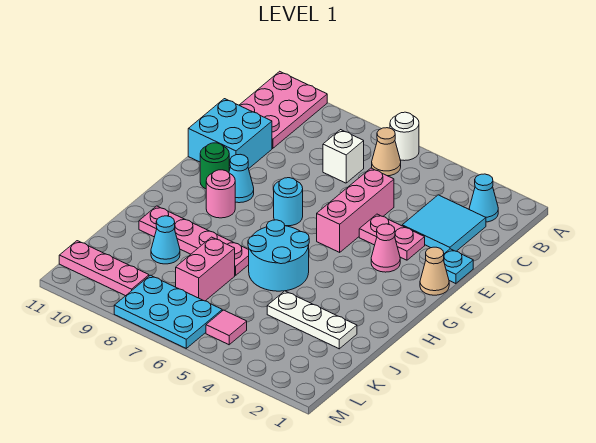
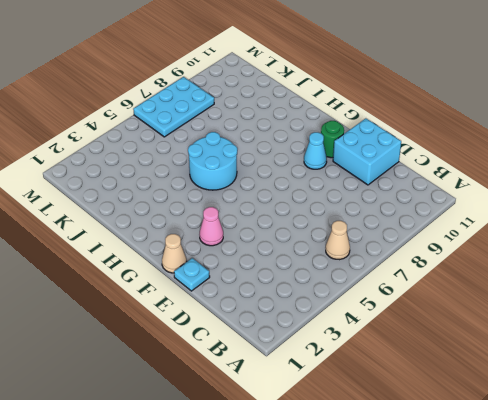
none -> white 1x1 round brick [390,112,419,161]
none -> pink 2x3 plate [239,71,327,148]
none -> cyan 1x1 cone [469,174,498,222]

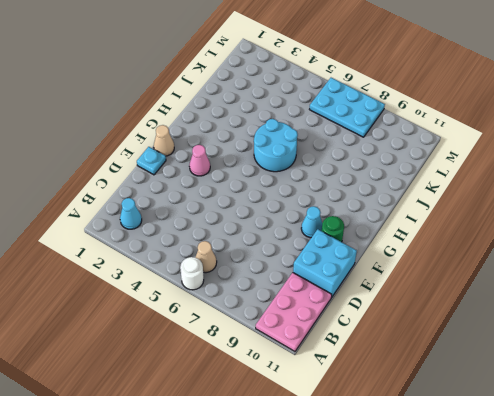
none -> cyan 2x2 tile [402,195,486,254]
none -> white 1x1 brick [323,130,364,183]
none -> pink 1x3 brick [317,168,394,252]

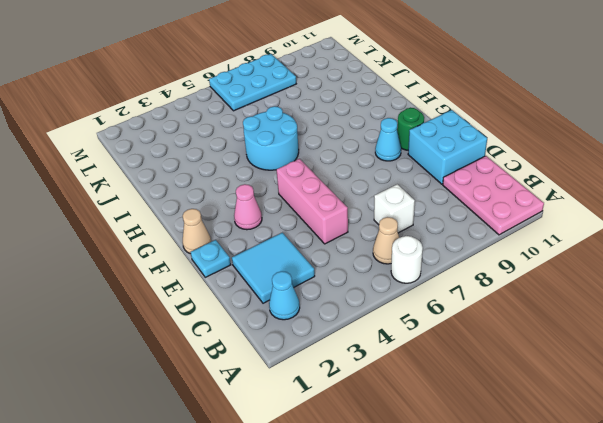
none -> pink 1x2 plate [359,214,425,260]
none -> cyan 1x1 round brick [274,178,303,226]
none -> pink 1x1 round brick [206,170,235,218]

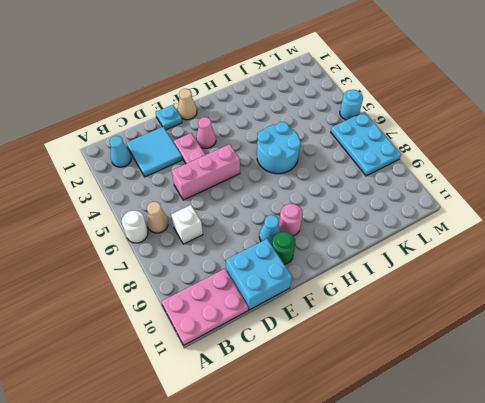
cyan 1x1 round brick [340,90,363,120] -> cyan 1x1 round brick moved to [274,178,303,226]
none -> pink 1x4 plate [139,206,249,275]
none -> white 1x3 plate [267,291,357,349]
none -> pink 1x2 brick [176,237,235,301]

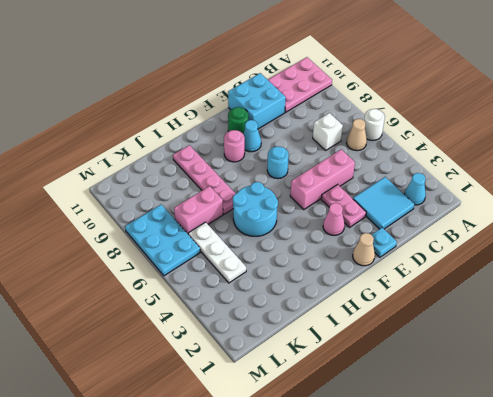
white 1x3 plate [188,222,246,283] -> white 1x3 plate moved to [267,291,357,349]
none -> cyan 1x1 cone [151,216,180,264]
none -> pink 1x1 tile [206,310,247,345]
none -> pink 1x3 plate [59,241,149,296]

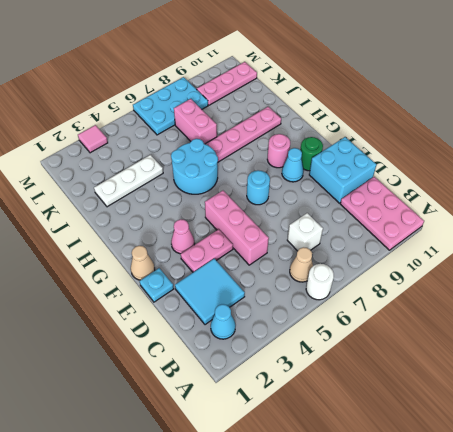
pink 1x1 tile [78,125,108,153] -> pink 1x1 tile moved to [206,310,247,345]
none -> cyan 1x1 cone [151,216,180,264]

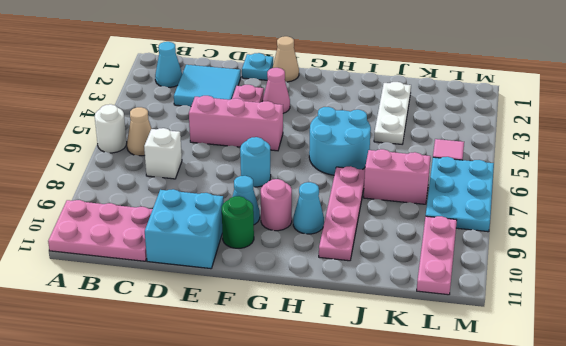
cyan 1x1 cone [293,182,324,234] -> cyan 1x1 cone moved to [151,216,180,264]

